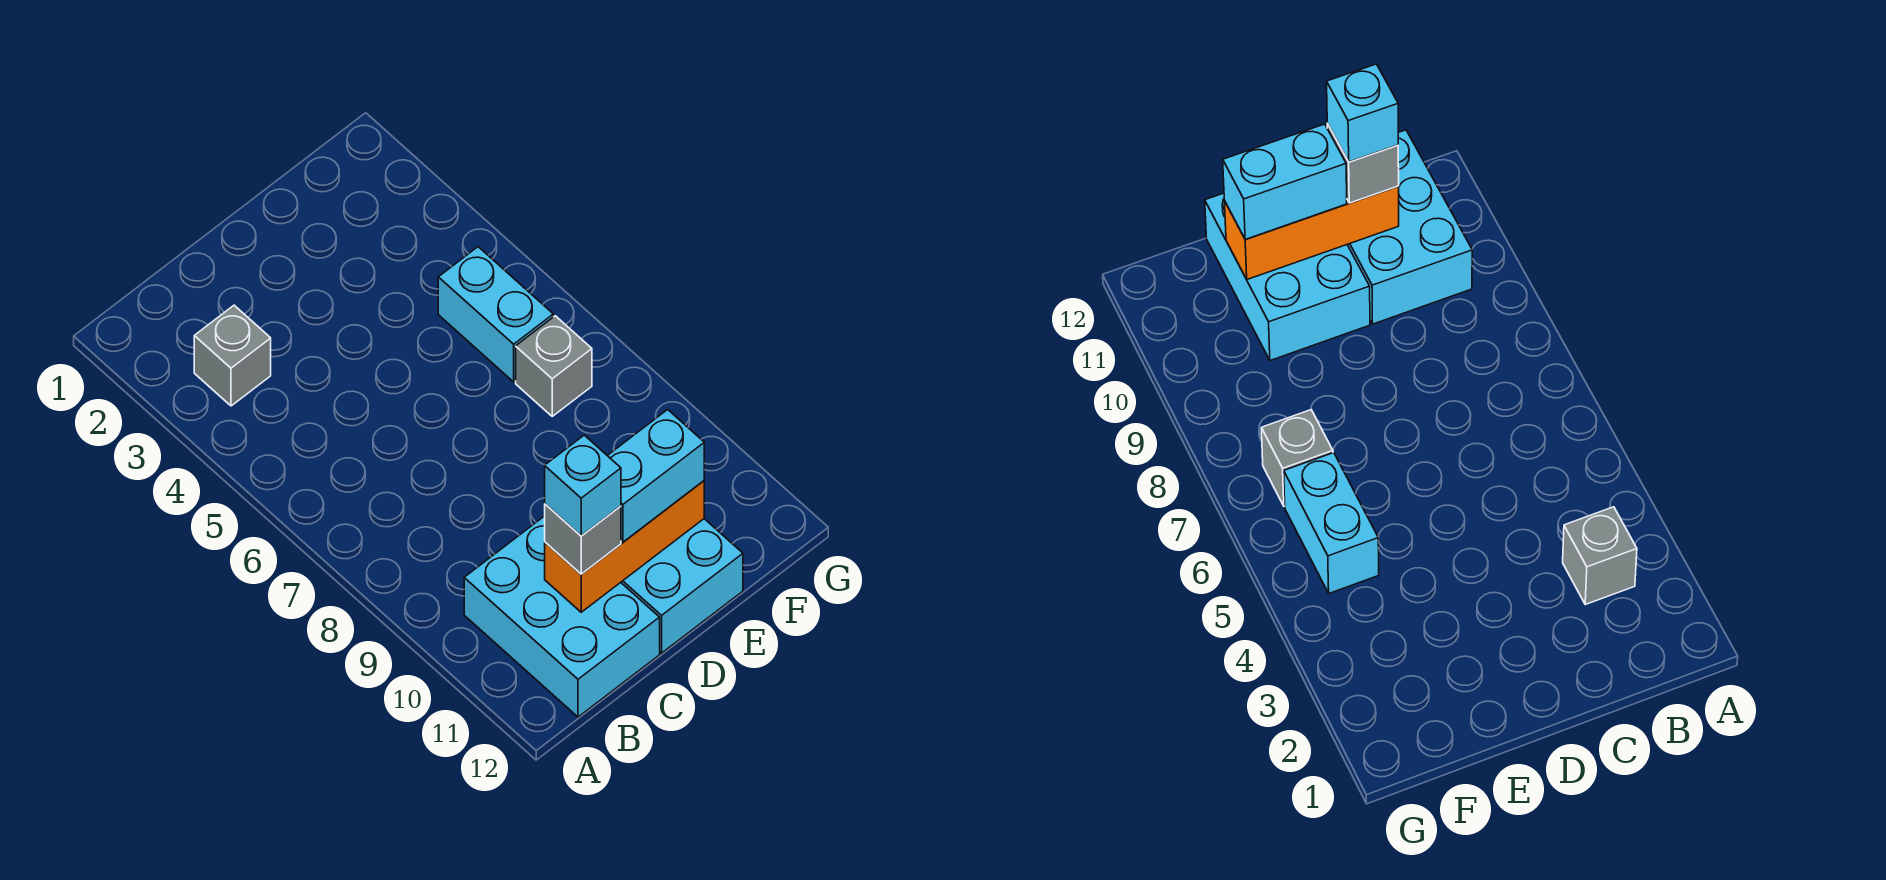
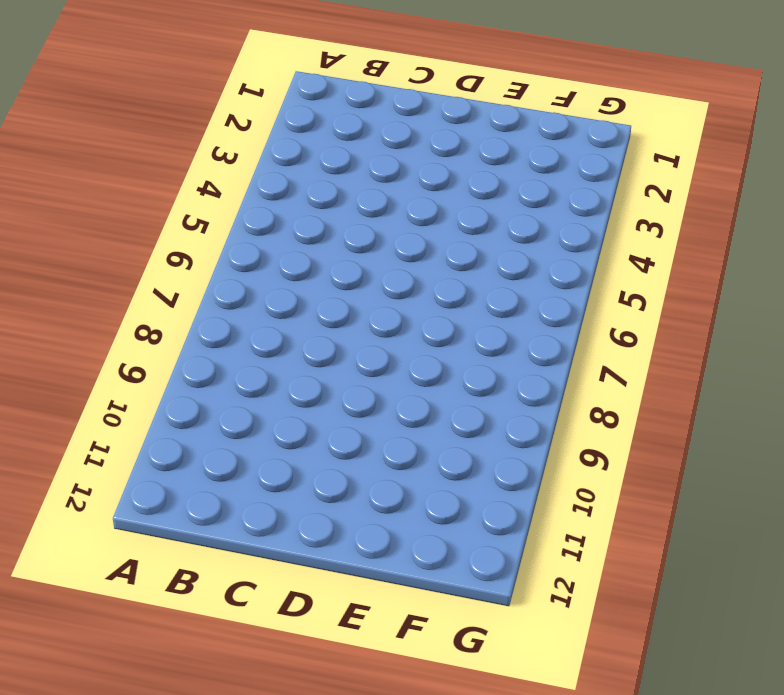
none -> grey 1x1 brick [194,305,271,406]
none -> cyan 2x3 brick [464,516,660,717]

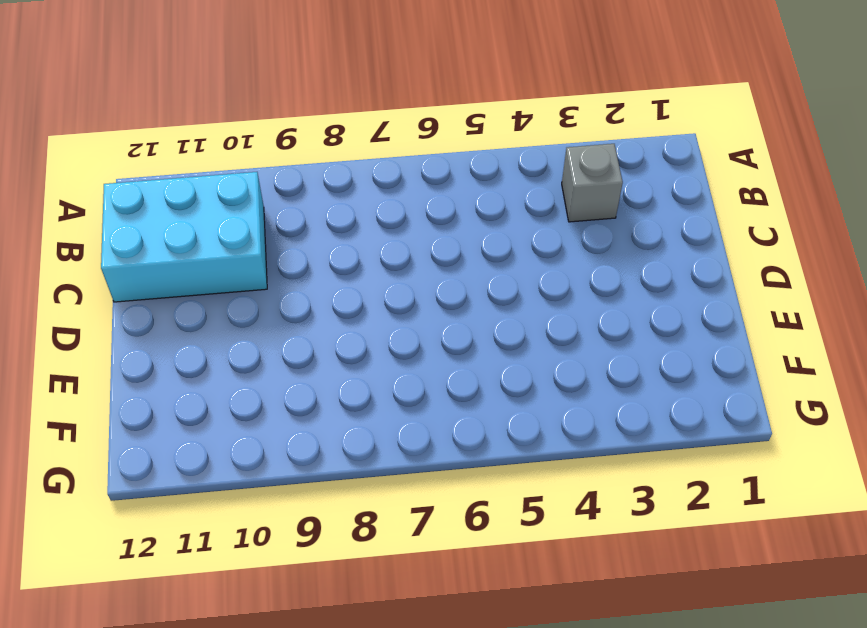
none -> cyan 2x3 brick [621,519,743,653]
none -> cyan 1x2 brick [438,247,553,382]

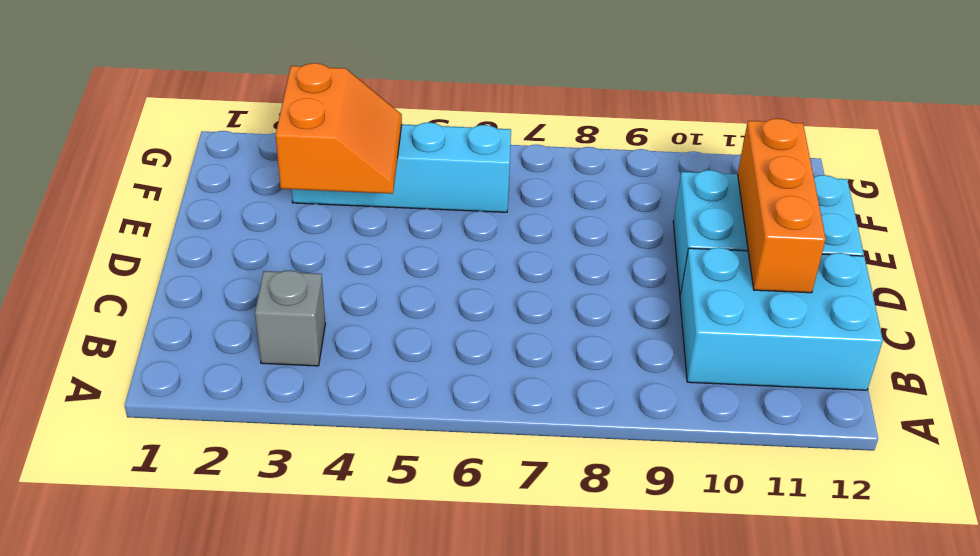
orange 2x2 slope [276,63,402,194] -> none
cyan 1x4 brick [291,122,511,212] -> cyan 1x2 brick [438,247,553,382]
none -> grey 1x1 brick [516,316,592,416]
none -> grey 1x1 brick [545,504,621,574]

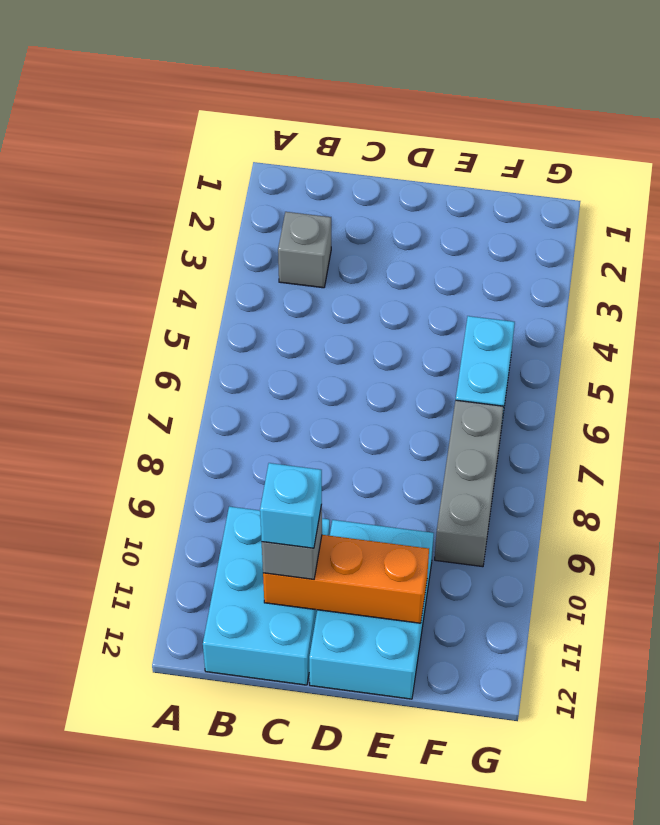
grey 1x3 brick [435,400,504,567] -> grey 1x1 brick [516,316,592,416]
none -> cyan 1x2 brick [607,410,704,542]

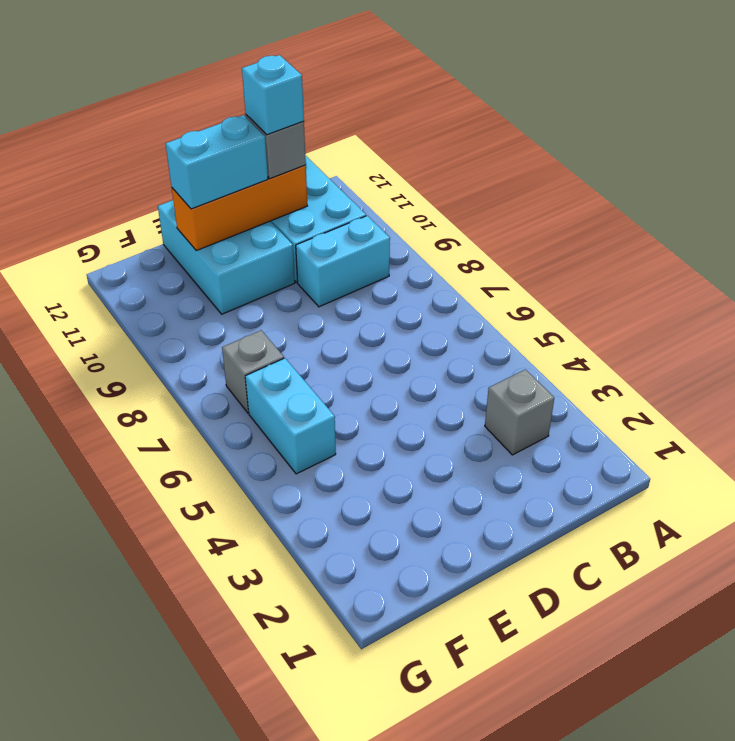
cyan 1x2 brick [296,216,390,307] -> none

